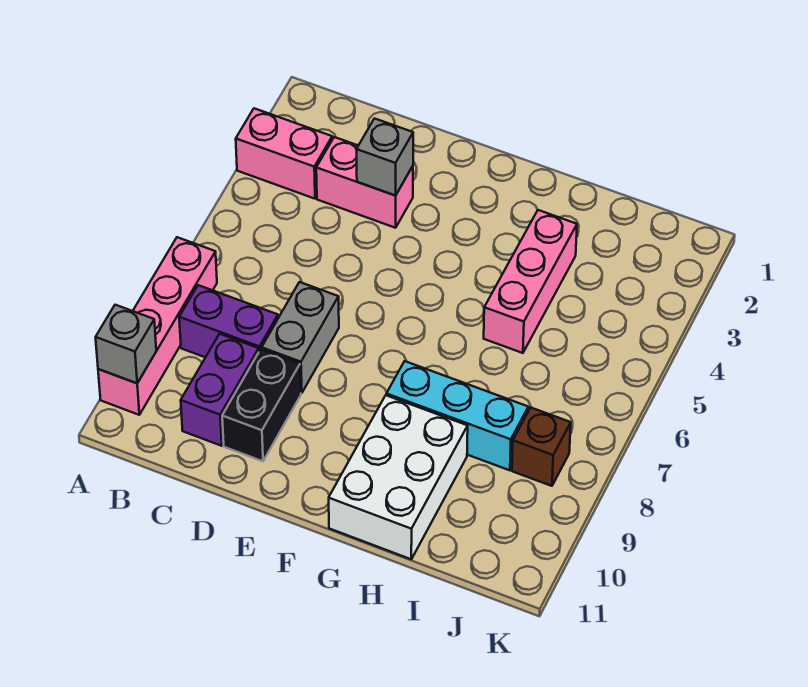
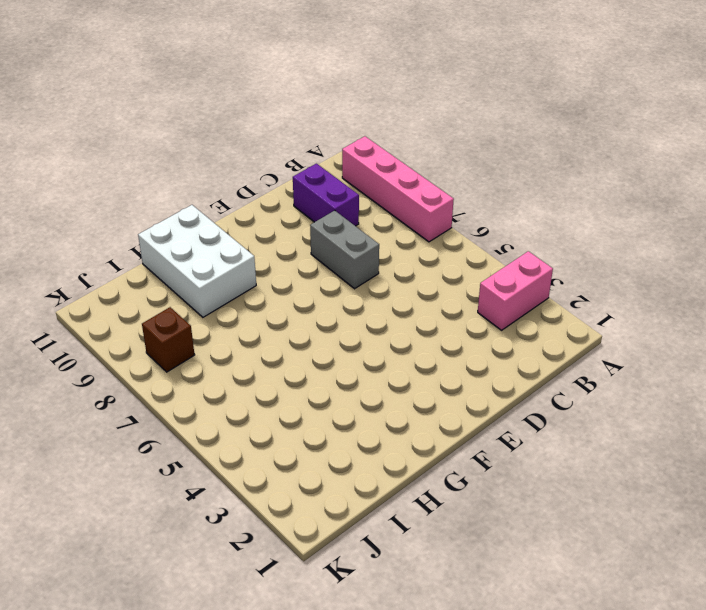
none -> purple 1x2 brick [179,285,278,357]
none -> pink 1x2 brick [316,137,413,228]
none -> black 1x2 brick [222,349,301,461]

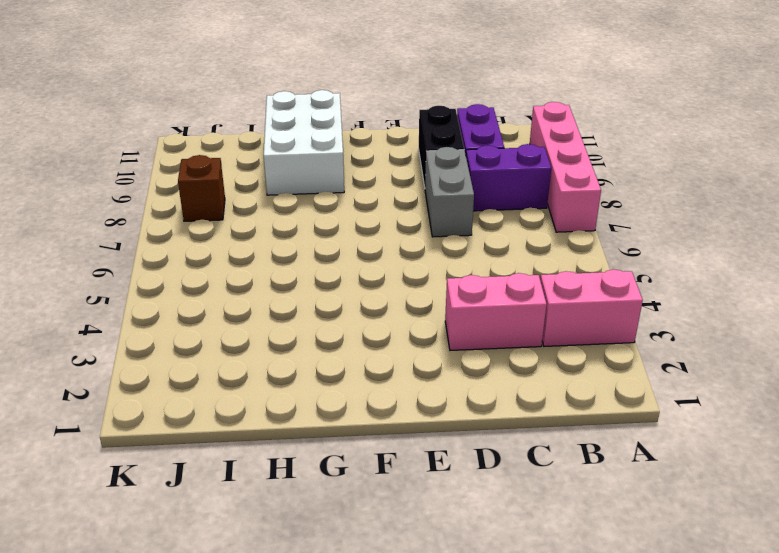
none -> cyan 1x3 brick [386,361,528,470]
none -> pink 1x3 brick [484,210,577,353]
none -> grey 1x1 brick [96,305,156,383]

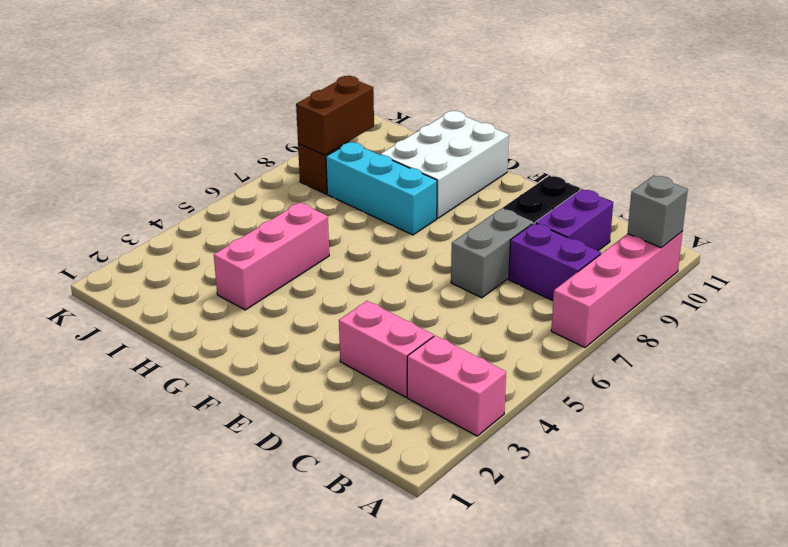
brown 1x2 brick [296,76,374,155] -> none
none -> grey 1x1 brick [357,119,413,196]

